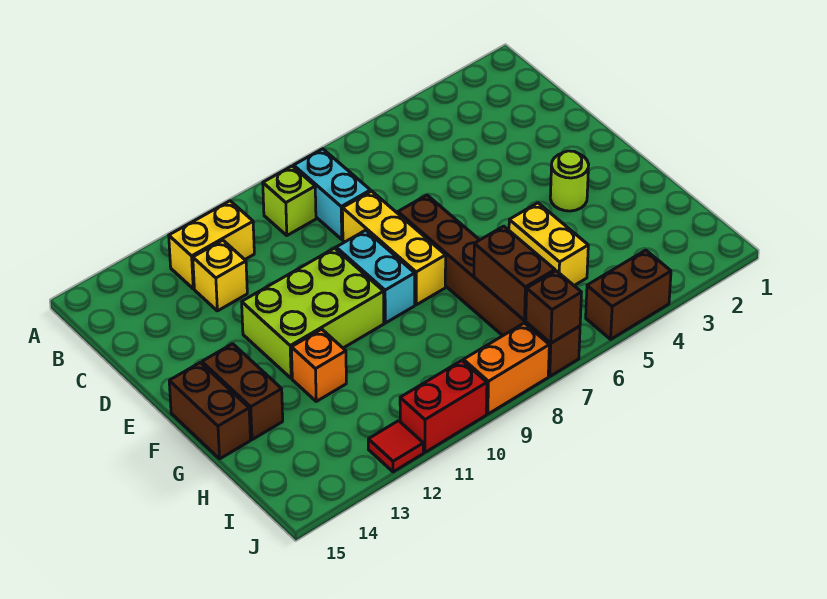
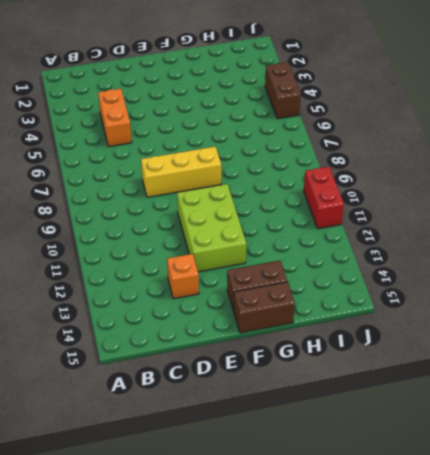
orange 1x2 brick [98,89,132,147] -> orange 1x2 brick moved to [463,323,549,414]
orange 1x1 brick [167,254,199,299] -> orange 1x1 brick moved to [291,329,346,401]
none -> cyan 1x2 brick [294,149,370,239]
none -> lime 1x1 brick [263,166,316,235]
none -> yellow 1x2 brick [169,201,254,289]

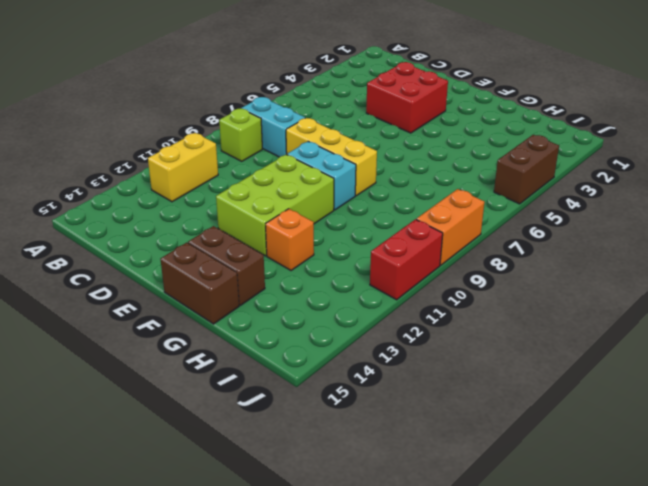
red 2x2 brick [366,62,448,133] -> none
none -> yellow 1x1 brick [193,240,247,311]
none -> brown 1x6 brick [398,195,580,376]
none -> lime 1x1 round brick [550,151,589,211]

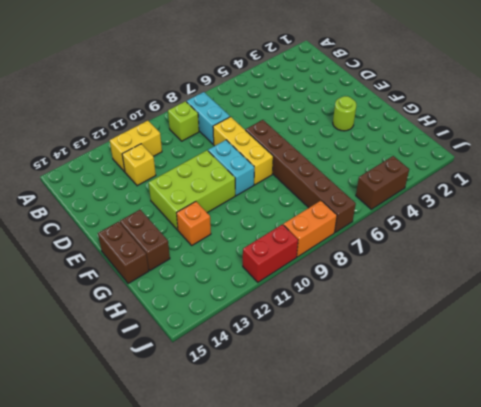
none -> yellow 1x2 brick [509,203,588,285]
none -> red 1x1 tile [368,421,423,472]
none -> brown 1x2 brick [474,226,555,320]

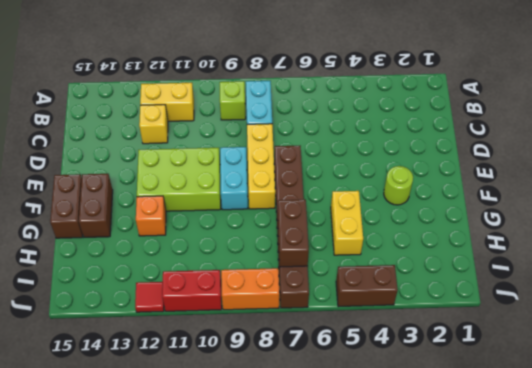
none -> brown 1x1 brick [526,271,582,343]

